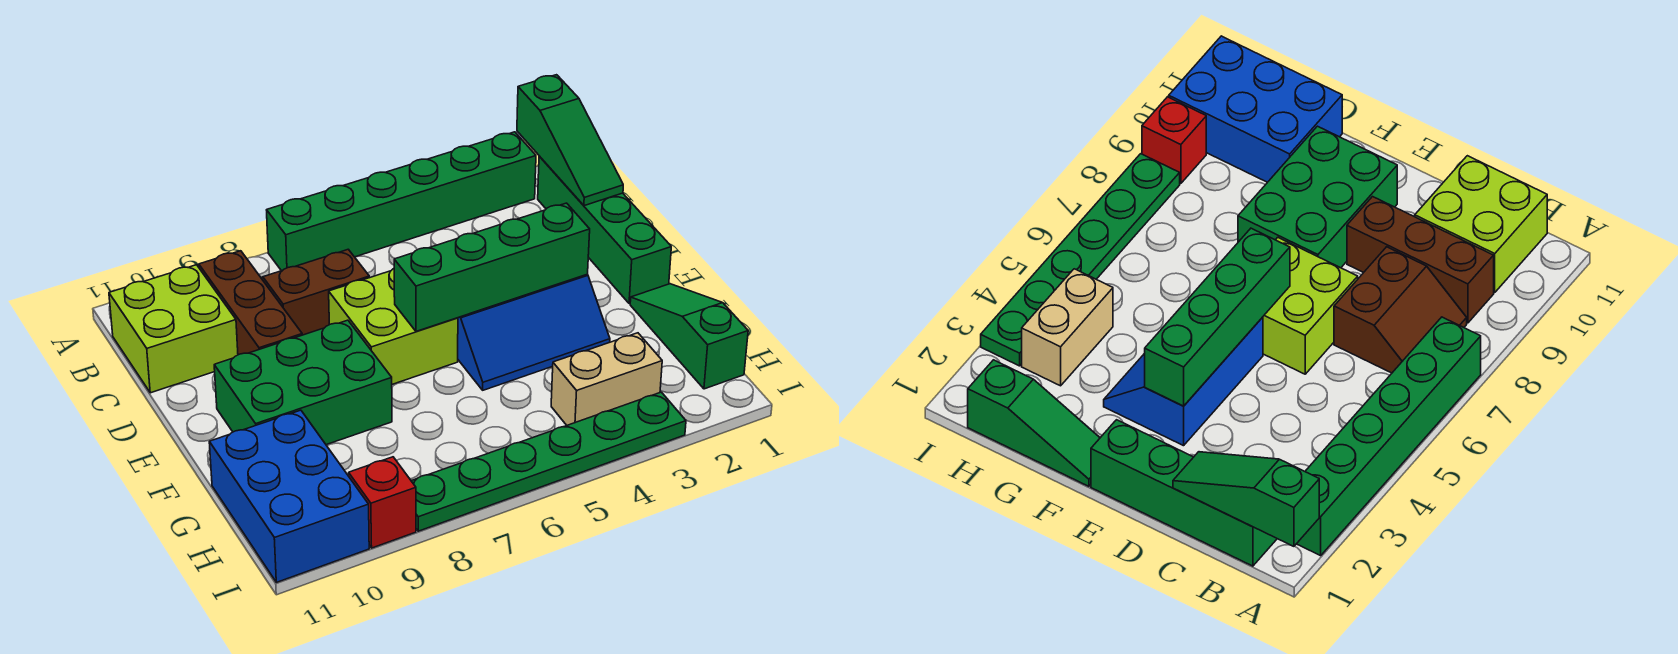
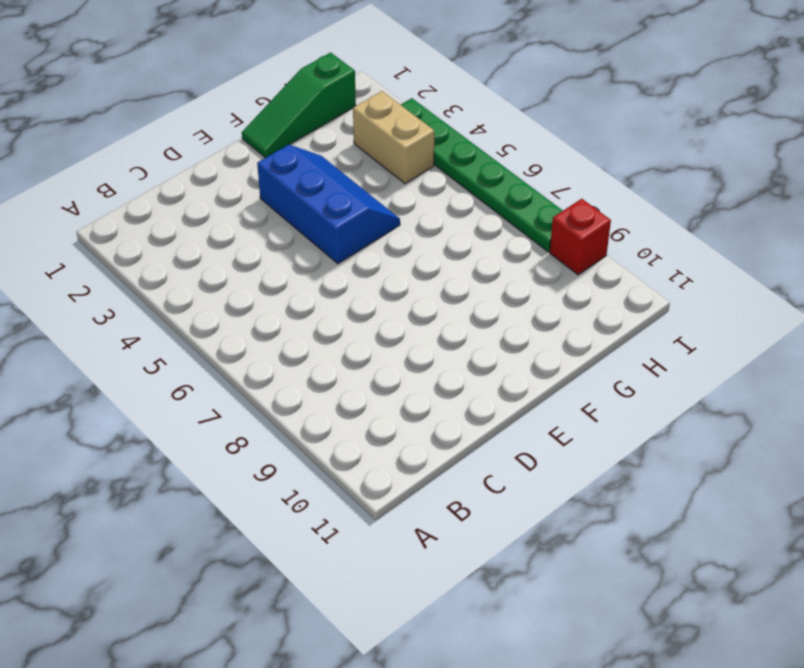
none -> green 1x6 brick [267,132,536,271]
none -> green 1x4 brick [538,156,671,304]
none -> brown 2x2 slope [261,249,369,335]

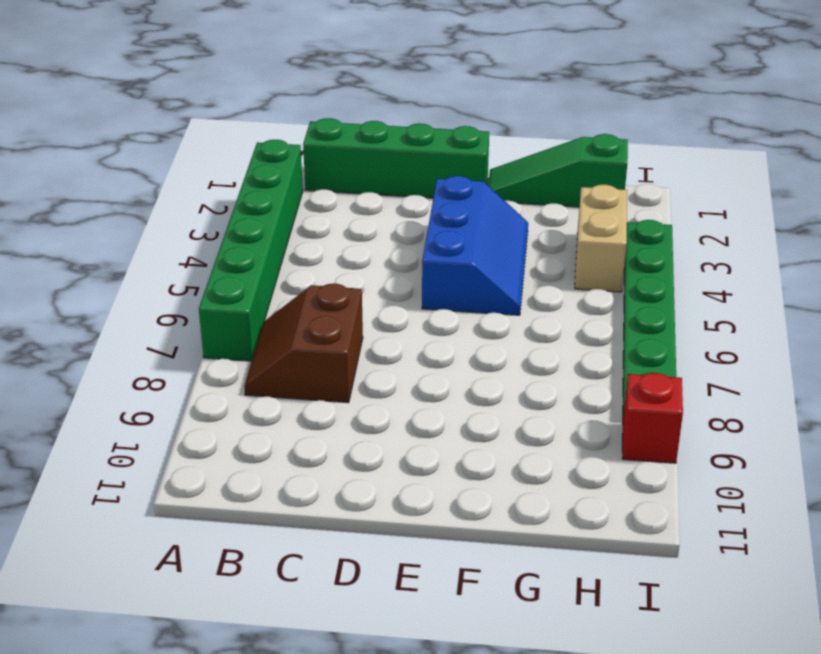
none -> brown 1x3 brick [199,251,302,355]
none -> lime 2x2 brick [109,265,238,393]
none -> lime 2x2 brick [329,269,458,384]

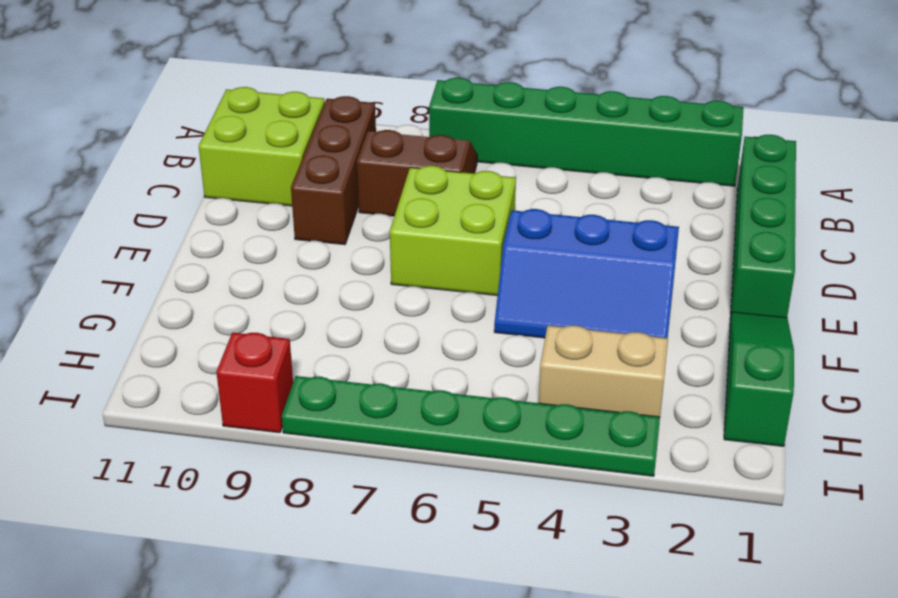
none -> green 2x3 brick [214,320,392,445]
none -> blue 2x3 brick [209,410,369,582]
none -> green 1x3 slope [517,75,623,206]

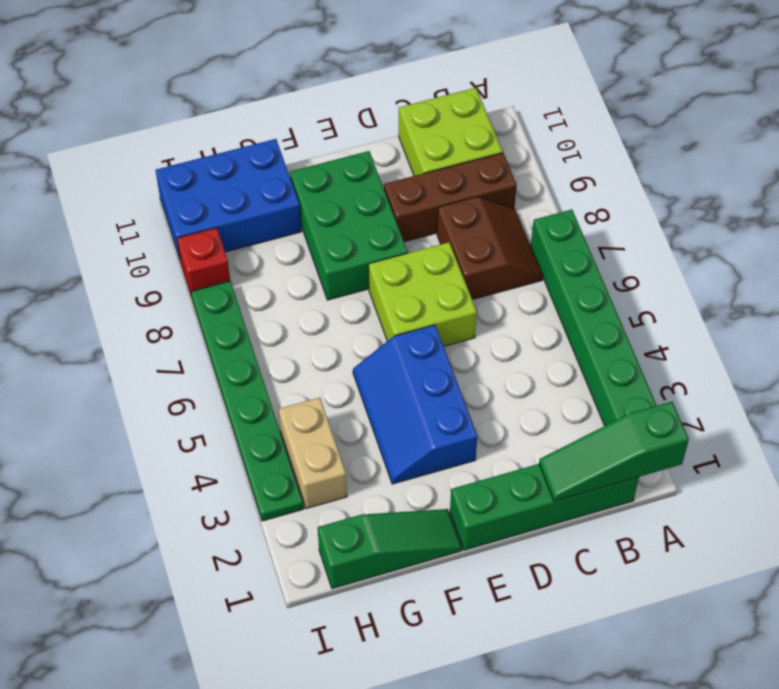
none -> green 1x4 brick [394,203,590,331]

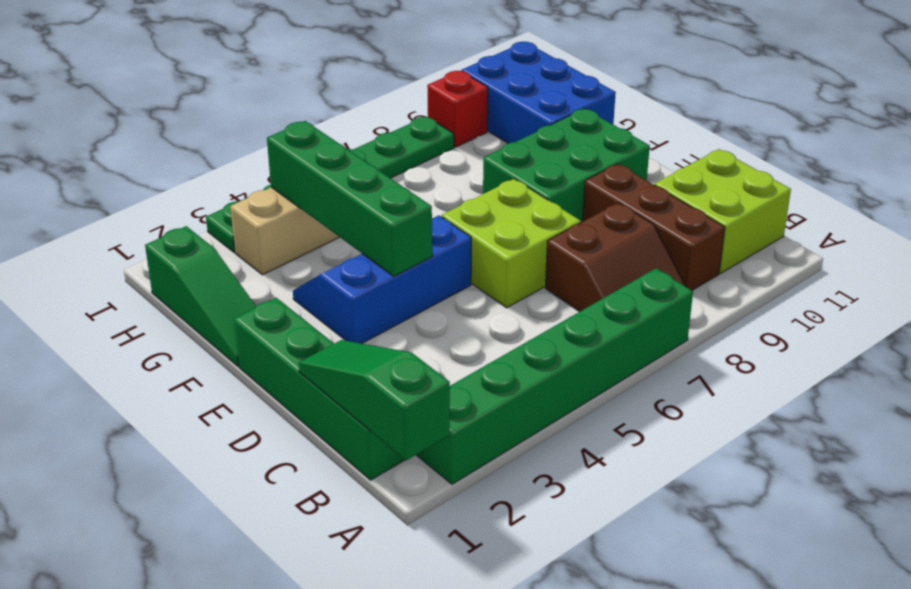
green 1x4 brick [267,121,432,276] -> green 1x4 brick turned to [394,203,590,331]

